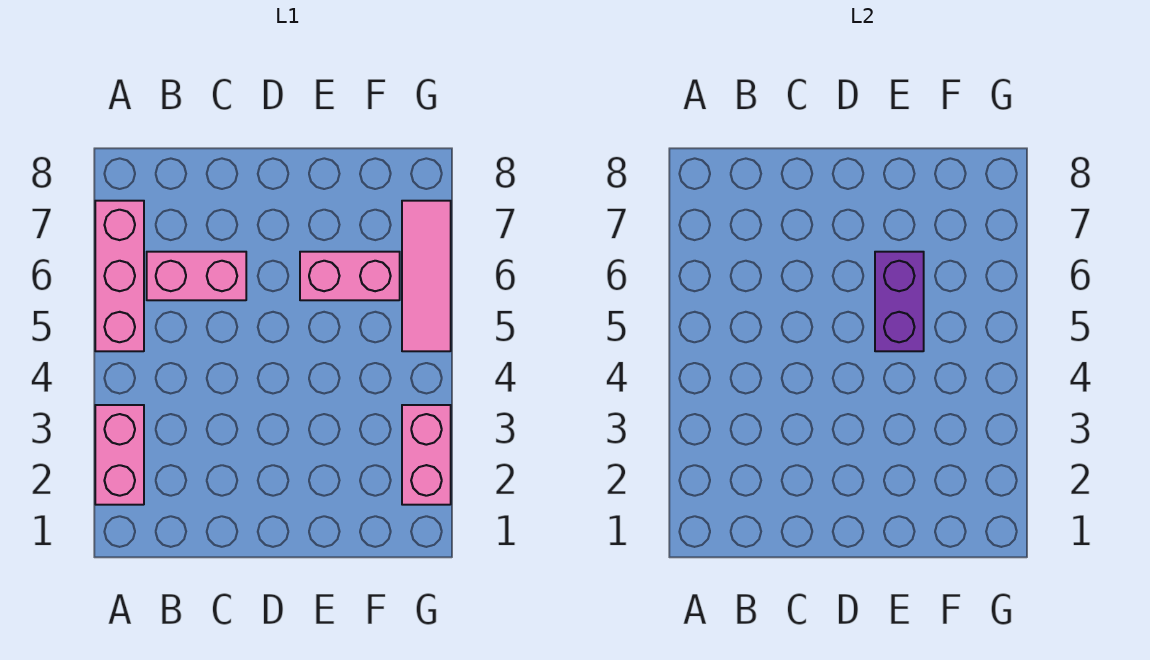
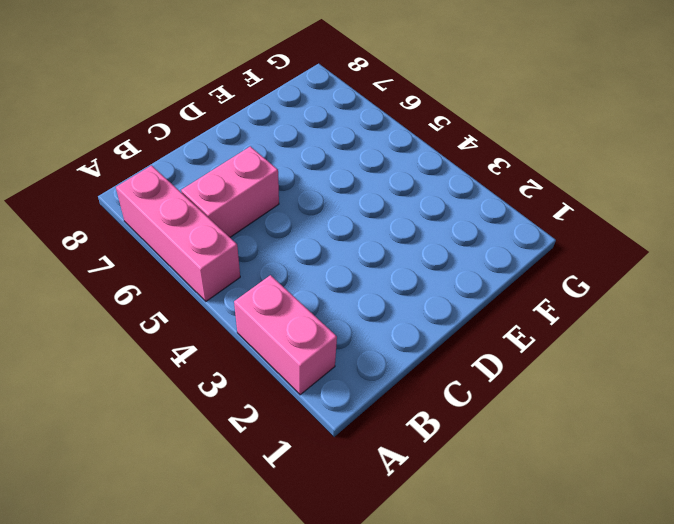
none -> pink 1x2 brick [300,252,400,300]
none -> pink 1x2 brick [402,405,451,505]

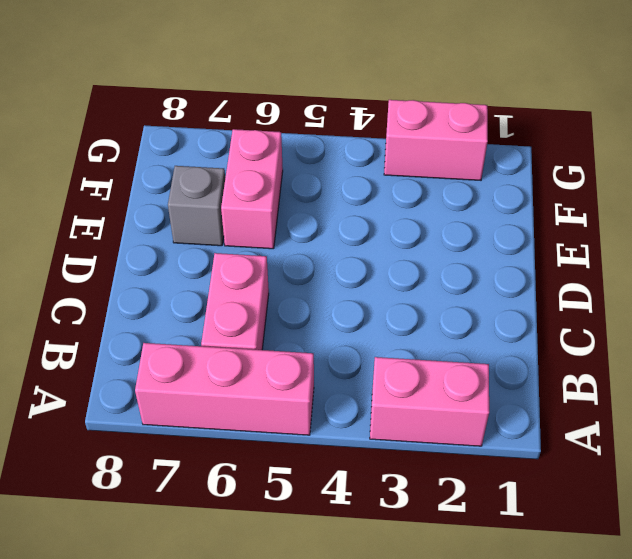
grey 1x1 brick [168,166,225,246] -> none
none -> pink 1x3 tile [402,201,451,351]
none -> purple 1x2 brick [875,252,924,351]

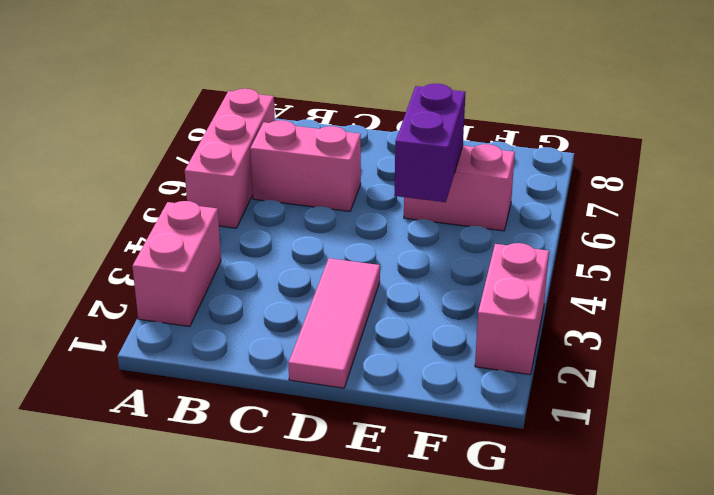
pink 1x3 tile [289,258,380,388] -> pink 1x3 tile moved to [402,201,451,351]

